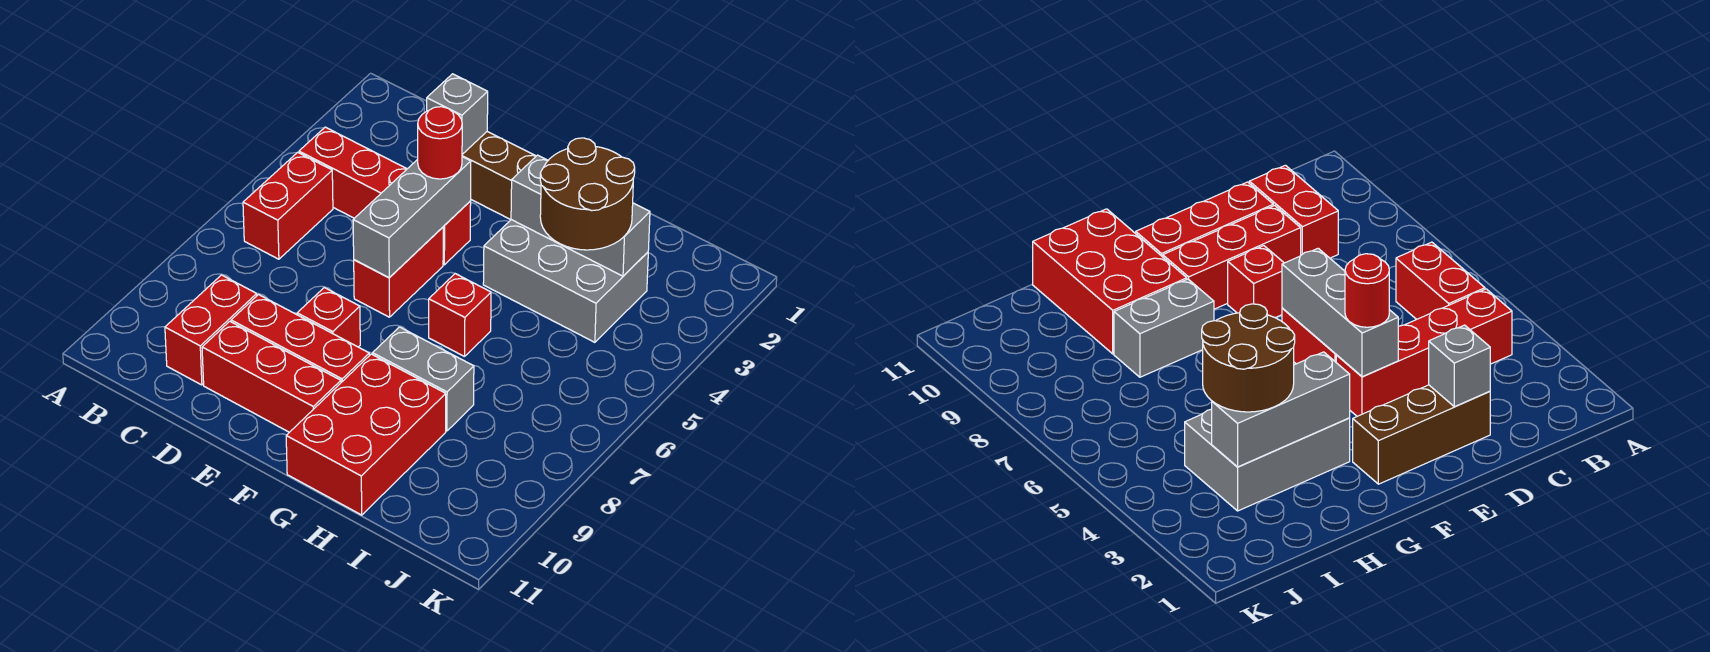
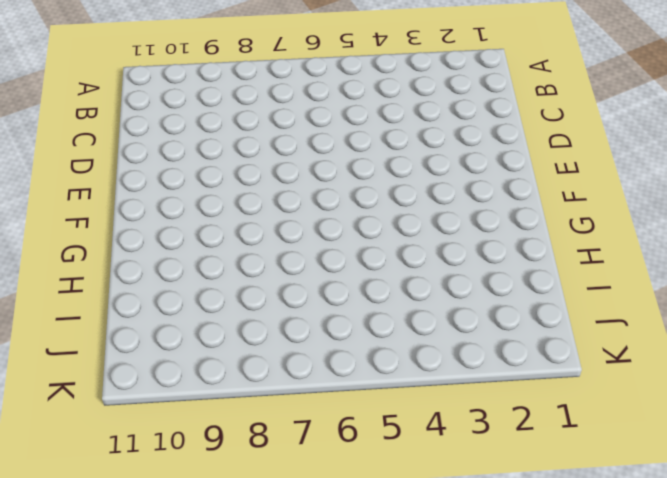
none -> red 1x4 brick [299,127,471,265]
none -> red 1x2 brick [243,152,333,259]
none -> red 1x2 brick [165,275,257,385]

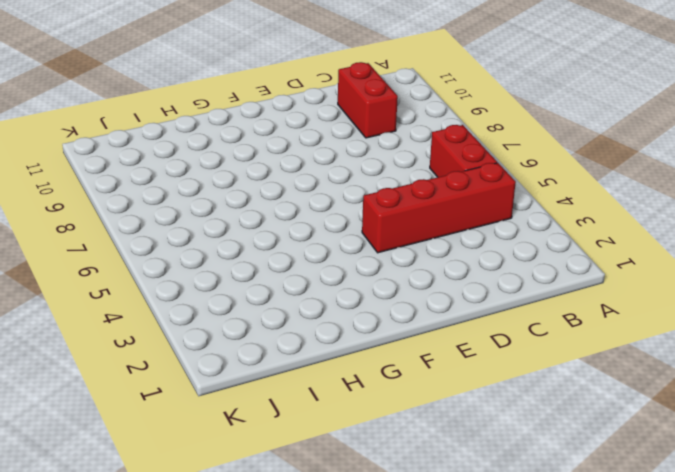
none -> brown 1x3 brick [462,132,536,220]
none -> red 1x3 brick [231,295,369,382]
none -> red 1x3 brick [202,321,341,432]

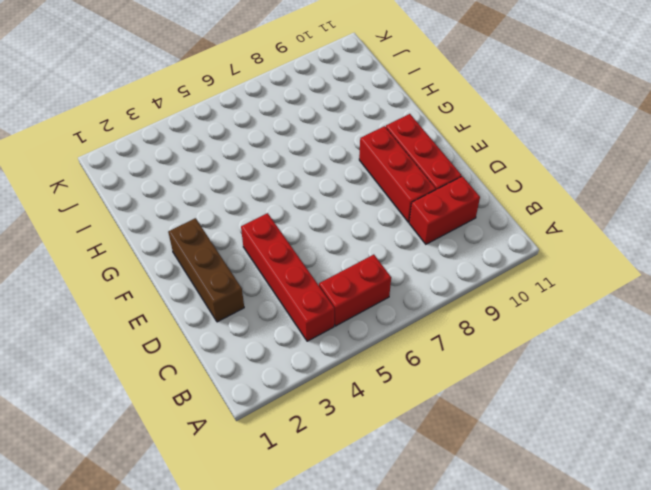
none -> red 1x2 brick [354,227,443,317]
none -> red 1x1 brick [297,288,360,347]
none -> grey 2x3 brick [483,220,648,342]

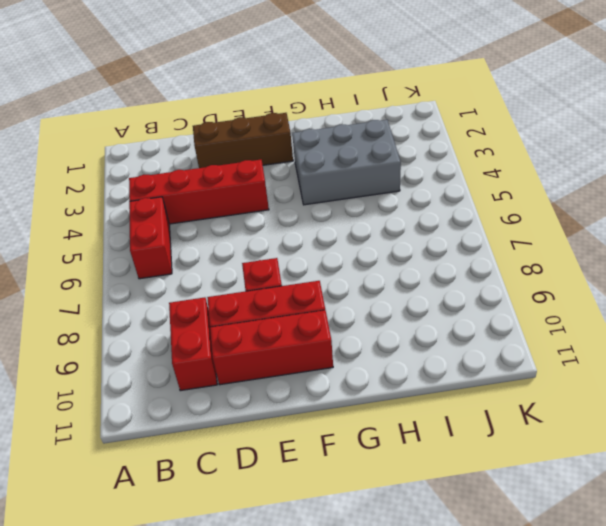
none -> red 1x2 brick [354,227,443,317]
none -> red 1x1 brick [429,274,491,357]
none -> grey 1x2 brick [373,327,474,431]

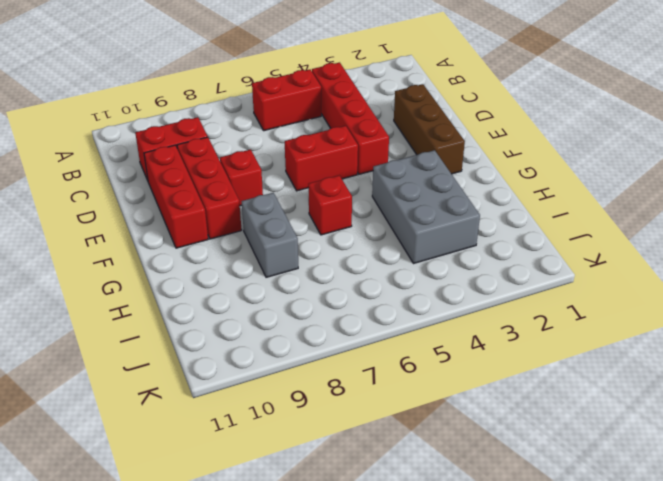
none -> red 2x3 brick [286,354,446,515]
none -> grey 1x1 brick [427,74,488,154]
none -> grey 1x3 brick [353,157,471,278]

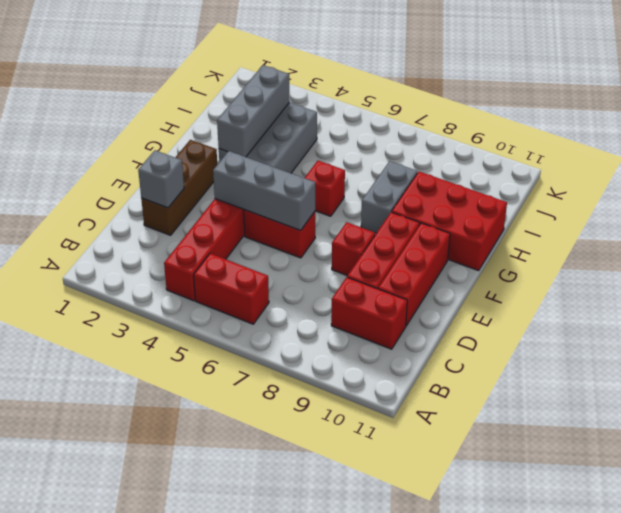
none -> red 1x1 round brick [418,107,462,179]
none -> brown 2x2 round brick [540,138,635,250]

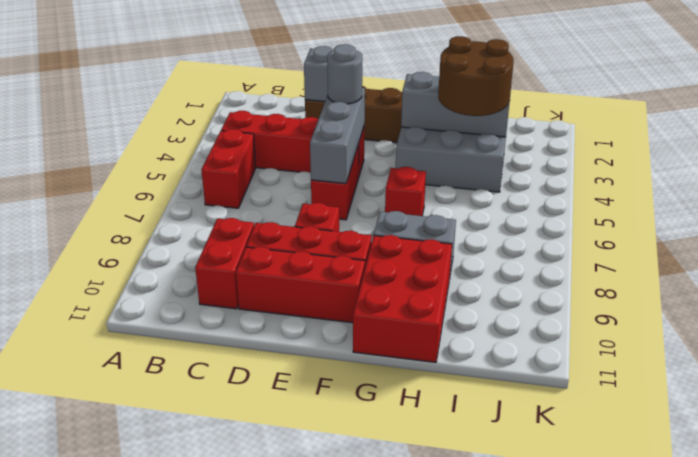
grey 1x1 round brick [327,44,362,104] -> red 1x1 round brick [418,107,462,179]

